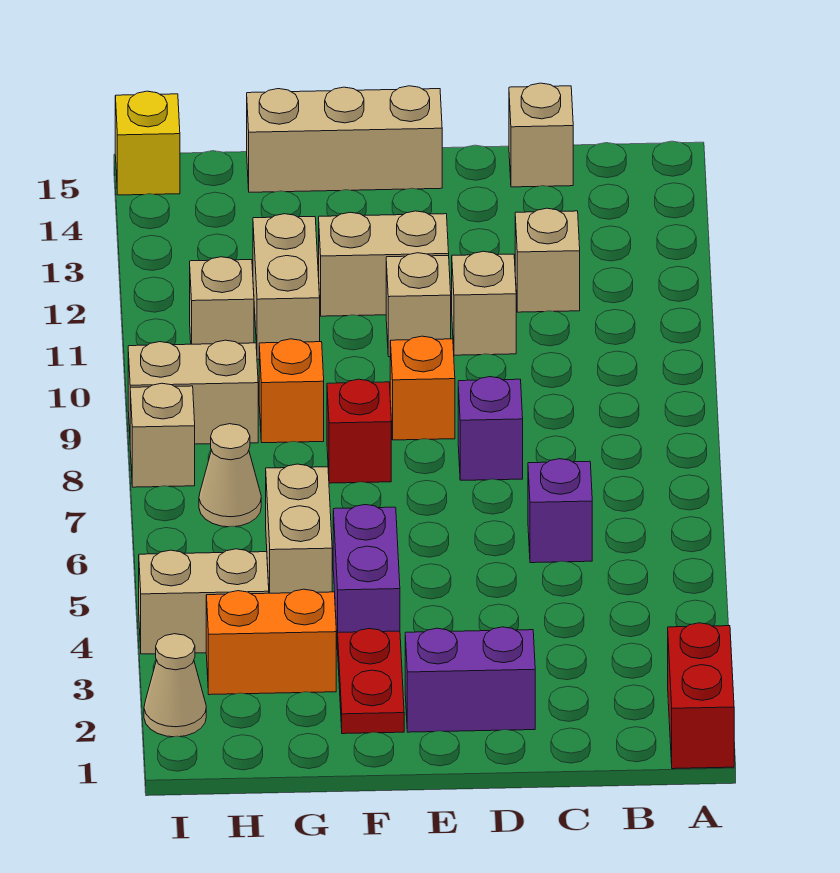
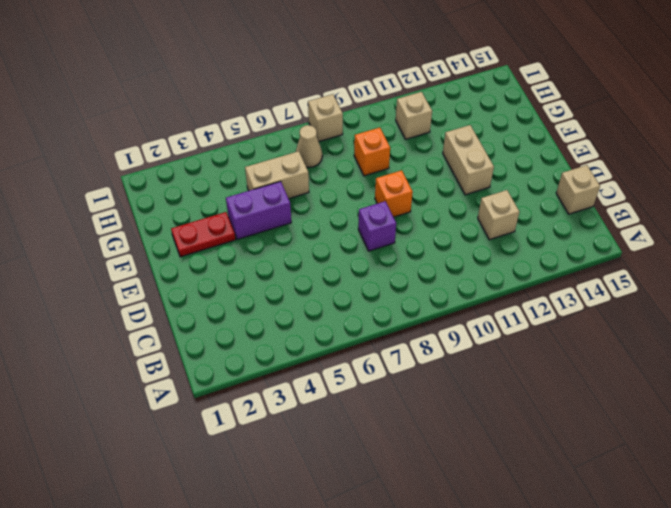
none -> red 1x2 brick [668,623,734,769]
none -> purple 1x1 brick [528,459,592,563]
none -> purple 1x2 brick [405,627,535,732]

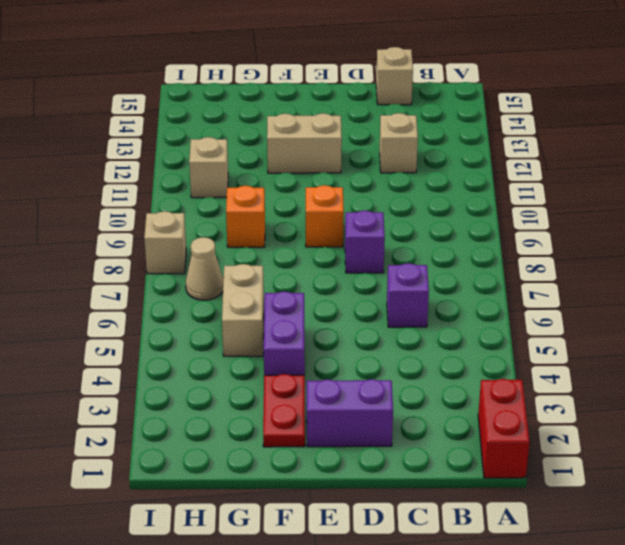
none -> tan 1x1 brick [452,251,516,355]
none -> tan 1x1 brick [386,253,451,357]
none -> tan 1x3 brick [247,86,442,192]

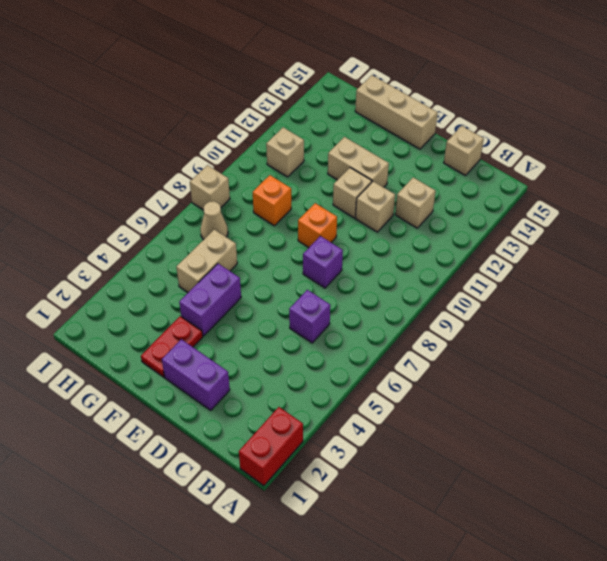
none -> red 1x1 brick [327,379,391,483]
none -> orange 1x2 brick [206,589,336,695]
none -> tan 1x2 brick [253,214,320,359]

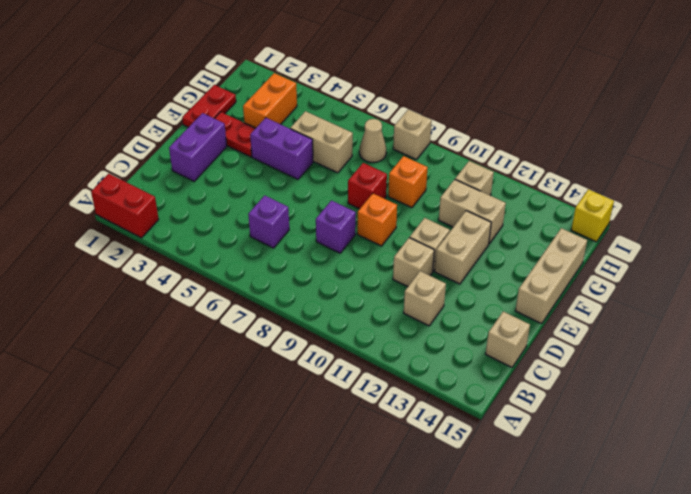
red 1x2 plate [182,85,236,127] -> none
none -> tan 1x2 brick [139,549,269,654]
none -> tan 1x2 brick [128,340,258,444]
none -> tan 1x1 cone [144,634,206,737]

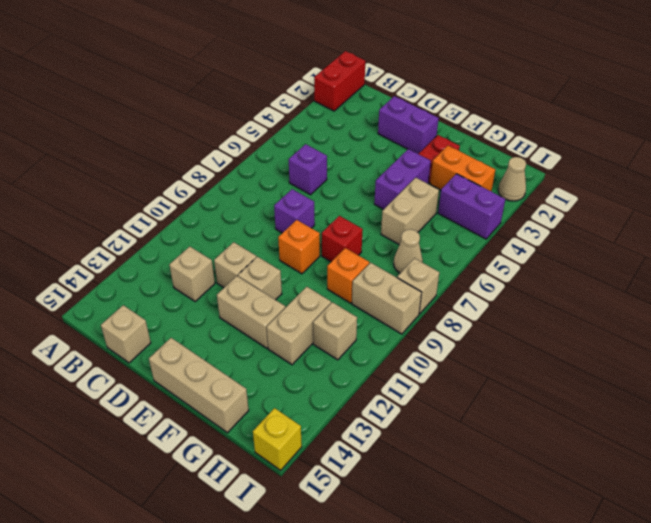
purple 1x2 brick [438,174,505,239] -> tan 1x2 brick [139,549,269,654]

